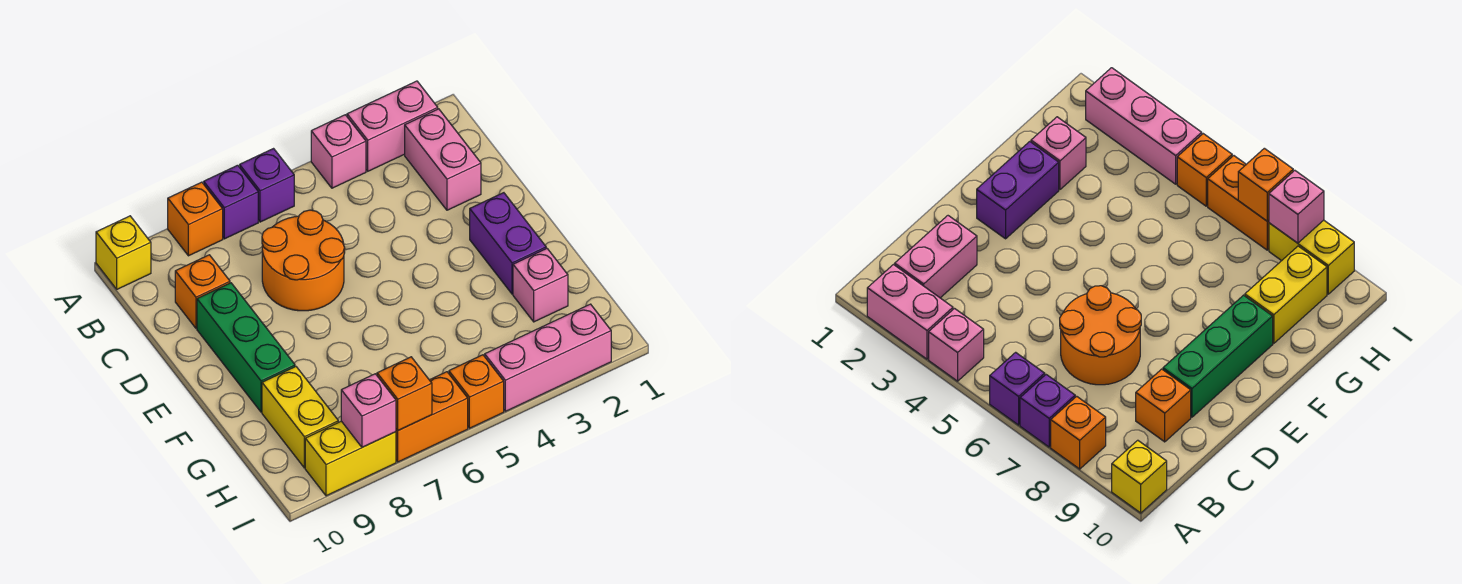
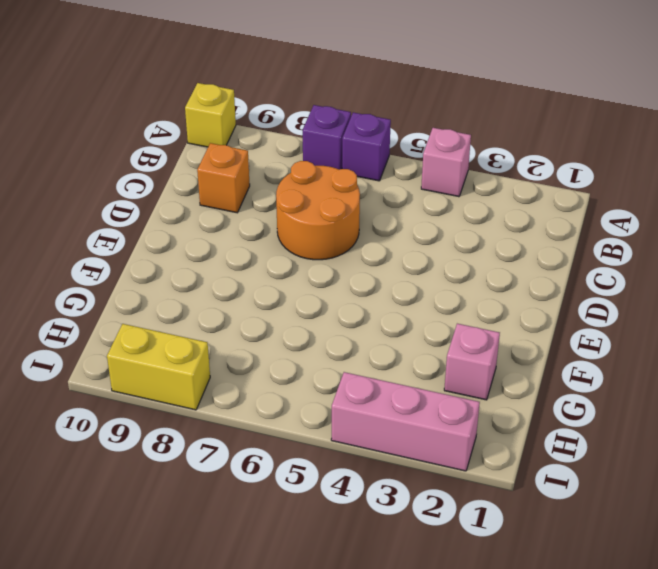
none -> pink 1x2 brick [347,81,438,171]
none -> orange 1x1 brick [168,182,223,256]
none -> pink 1x2 brick [405,109,481,210]

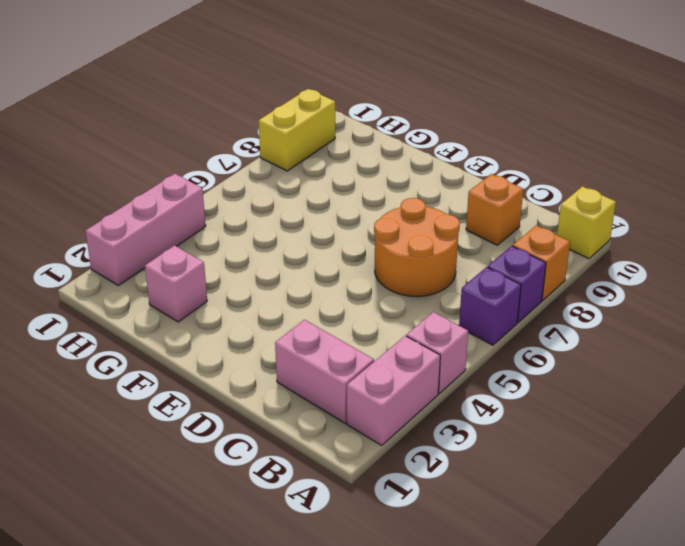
none -> green 1x3 brick [197,283,295,412]
none -> purple 1x2 brick [470,193,546,294]
none -> yellow 1x2 brick [262,367,338,468]

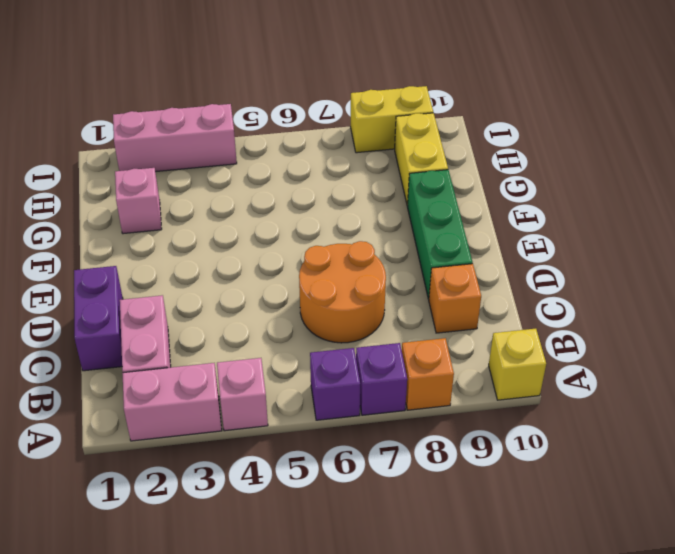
purple 1x2 brick [74,266,123,371] -> purple 1x2 brick moved to [470,193,546,294]
none -> orange 1x1 brick [449,355,504,428]
none -> orange 1x2 brick [396,372,468,462]
none -> orange 1x1 brick [377,357,432,430]

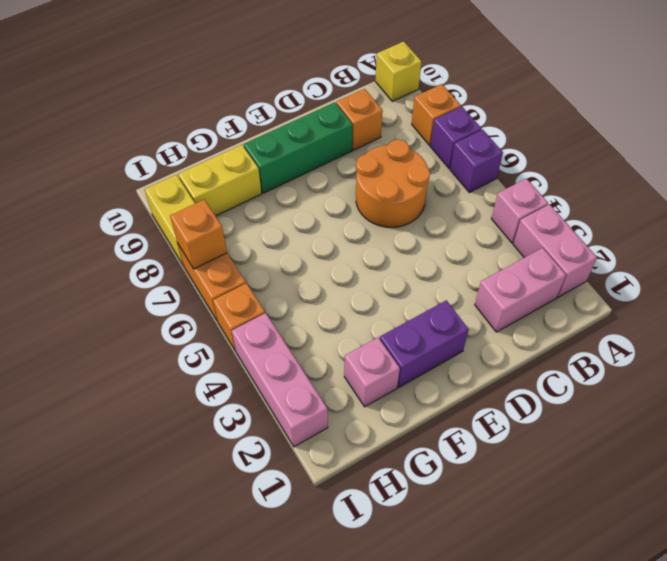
none -> pink 1x1 brick [341,374,396,447]

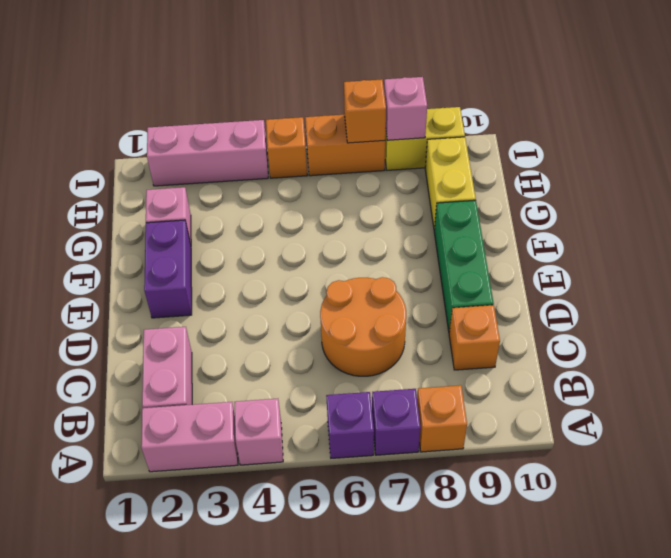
none -> yellow 1x1 brick [96,216,151,289]

